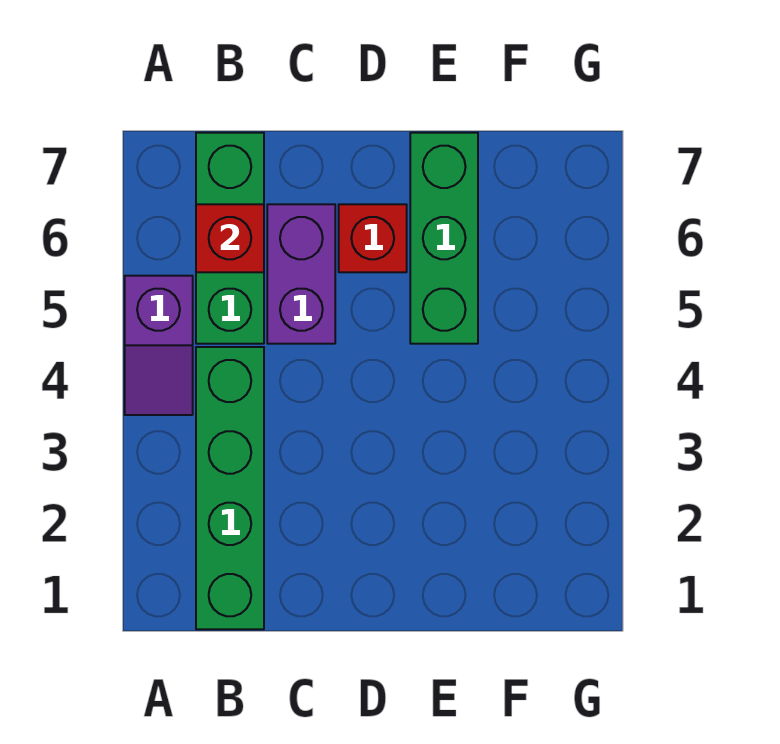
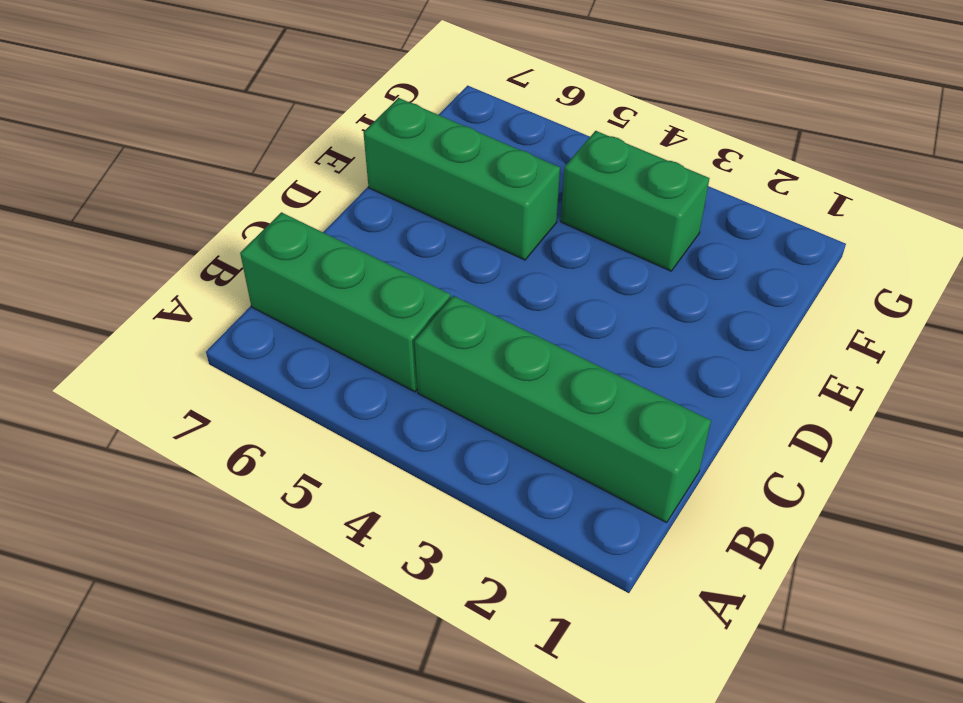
green 1x2 brick [561,131,709,271] -> none
none -> purple 1x2 slope [125,276,193,415]
none -> purple 1x2 brick [267,204,335,344]

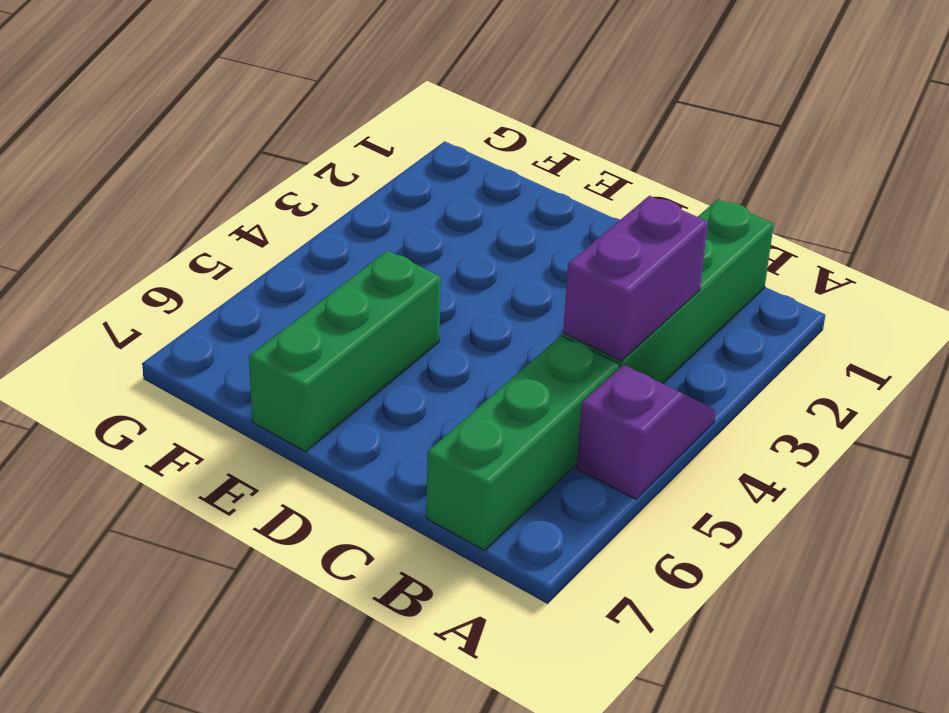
purple 1x2 brick [563,196,708,361] -> purple 1x2 brick moved to [267,204,335,344]
none -> red 1x1 brick [339,204,407,272]
none -> red 1x1 brick [196,204,264,272]

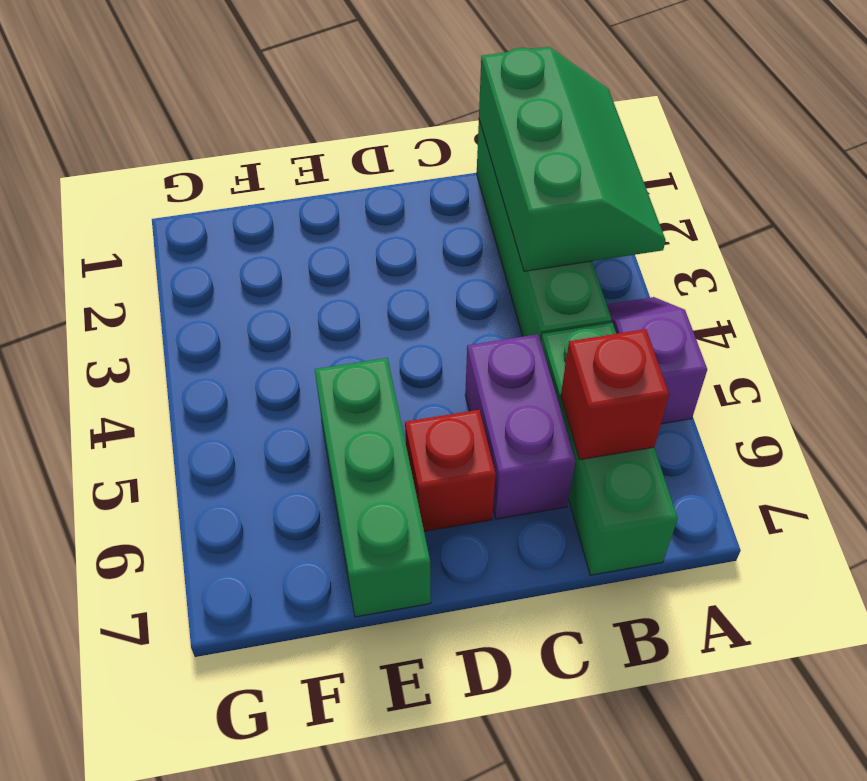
green 2x3 slope [479,47,666,271] -> none

